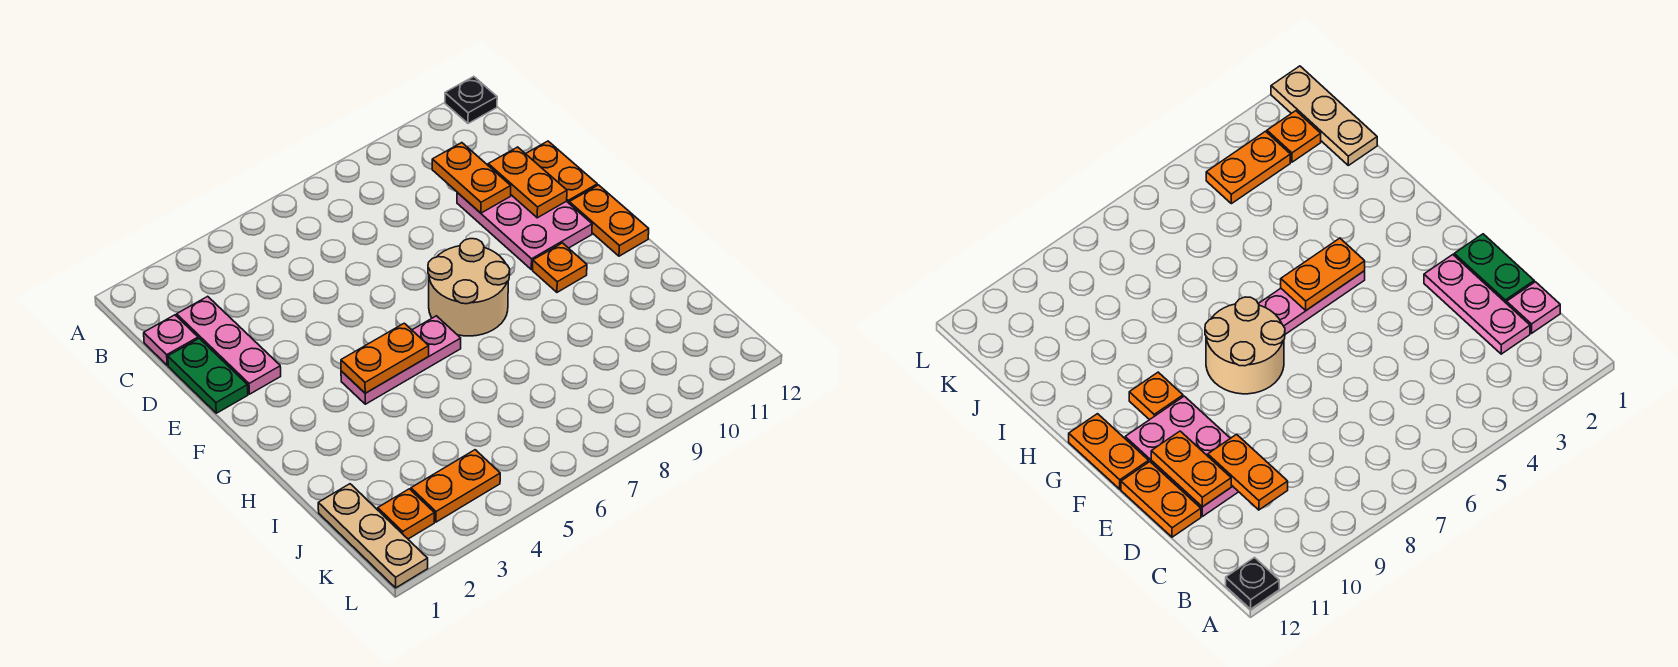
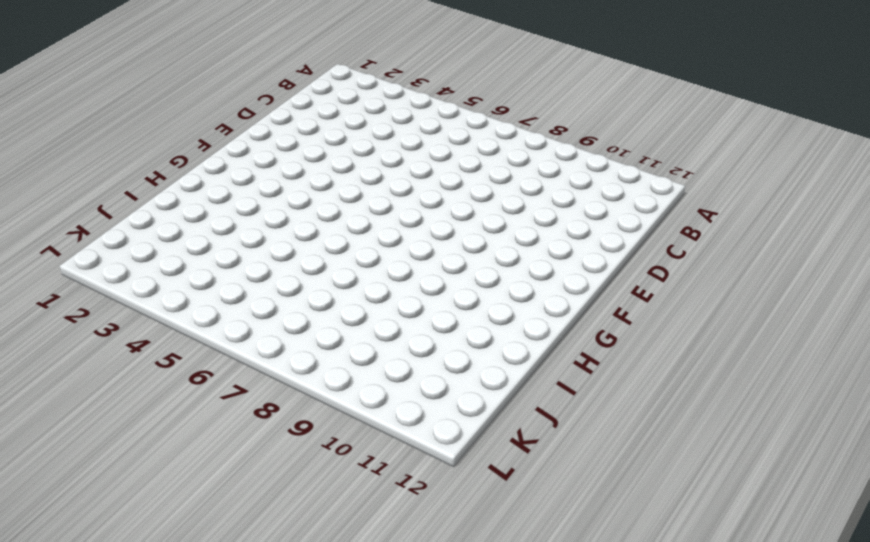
none -> black 1x1 plate [445,77,497,123]
none -> pink 1x1 plate [144,315,198,365]
none -> pink 1x3 plate [177,296,281,394]

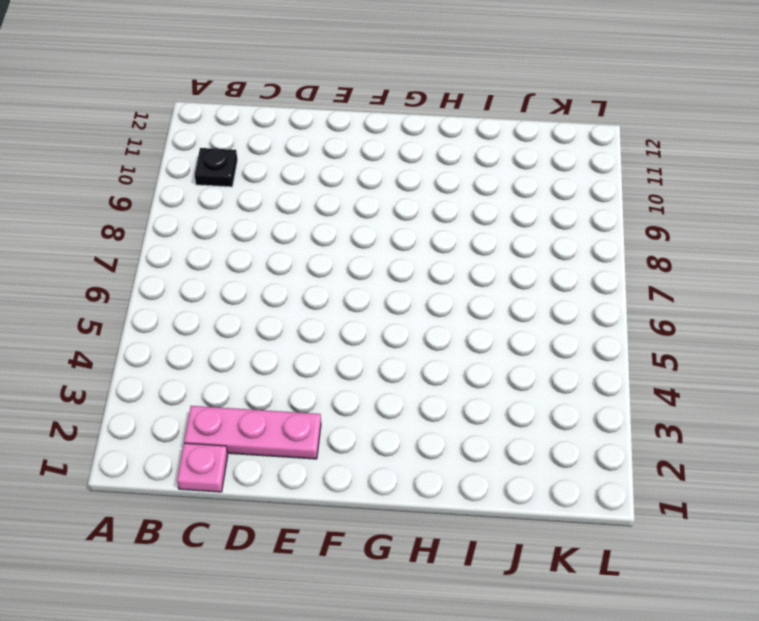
black 1x1 plate [195,148,237,187] -> black 1x1 plate moved to [445,77,497,123]
none -> green 1x2 plate [168,338,248,413]
none -> pink 2x3 plate [457,193,592,269]
none -> orange 1x2 plate [526,141,597,203]

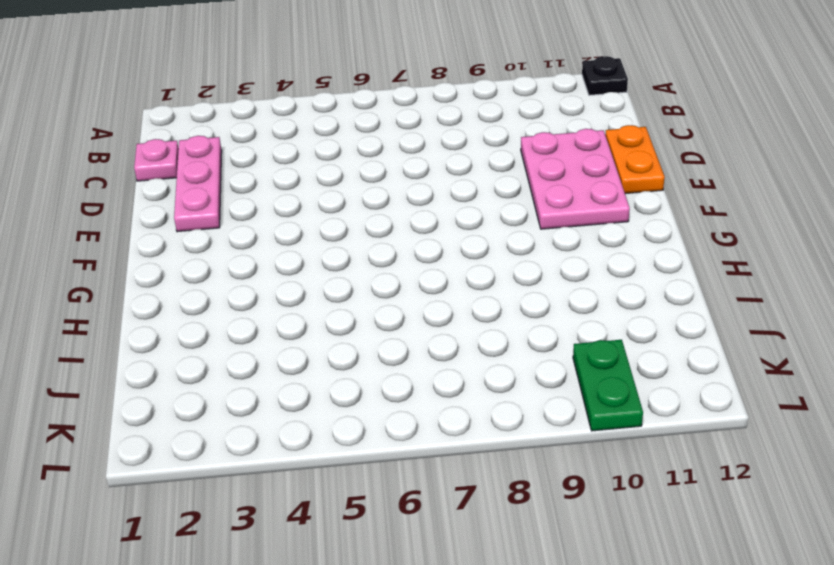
green 1x2 plate [573,340,643,431] -> green 1x2 plate moved to [168,338,248,413]
none -> tan 2x2 round brick [428,239,510,336]
none -> orange 1x2 plate [569,185,649,256]
none -> pink 1x3 plate [341,316,461,404]

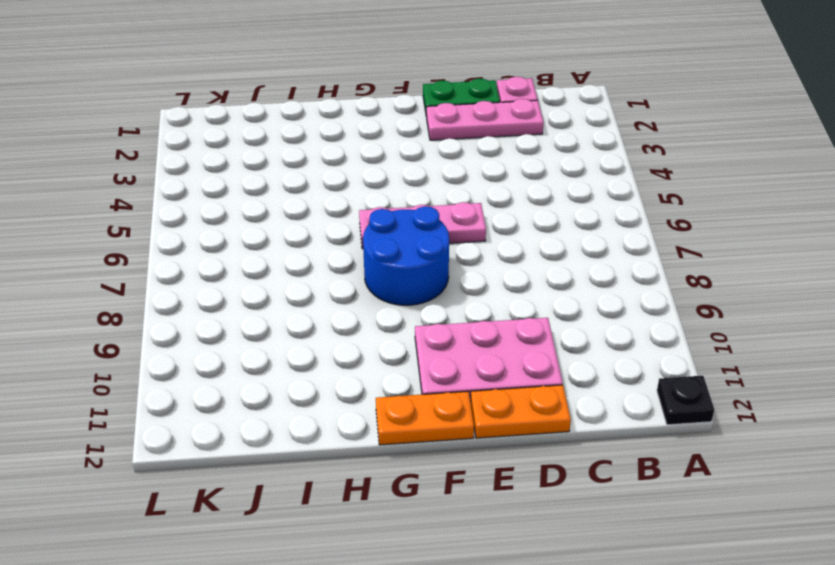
pink 1x3 plate [359,202,486,249] -> pink 1x3 plate turned to [341,316,461,404]
blue 2x2 round brick [363,206,449,305] -> tan 2x2 round brick [428,239,510,336]
none -> orange 1x1 plate [533,243,587,292]
none -> tan 1x3 plate [318,484,428,588]
none -> orange 1x1 plate [378,489,434,539]

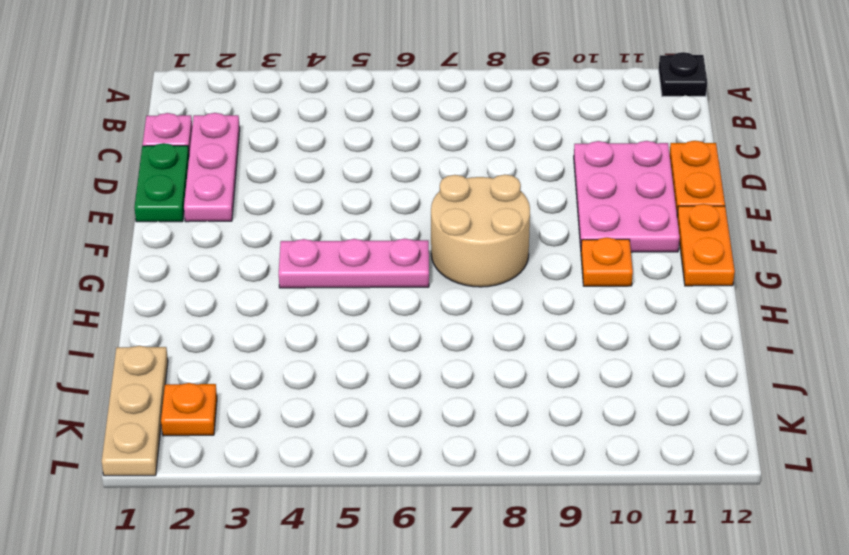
none -> orange 1x2 plate [411,450,500,522]
none -> orange 1x2 plate [432,143,511,213]
none -> orange 1x2 plate [488,147,567,218]

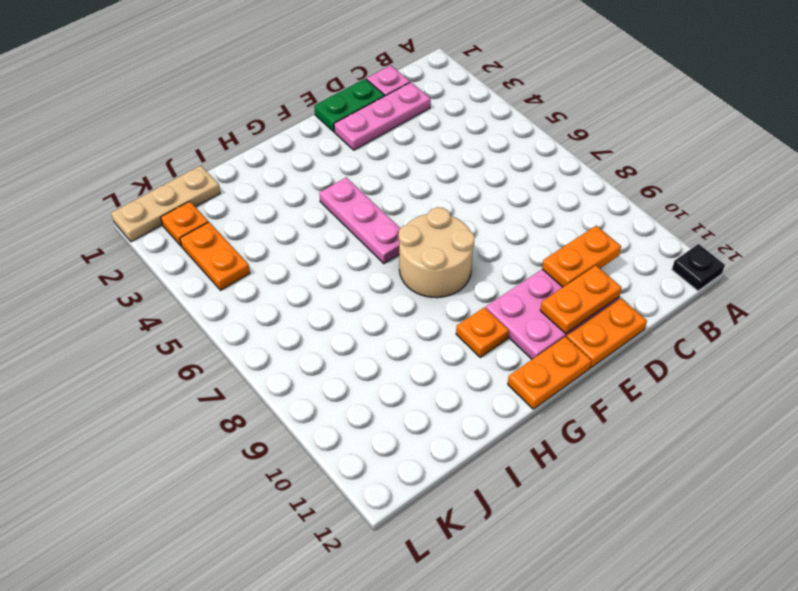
none -> orange 1x2 plate [341,323,429,393]

